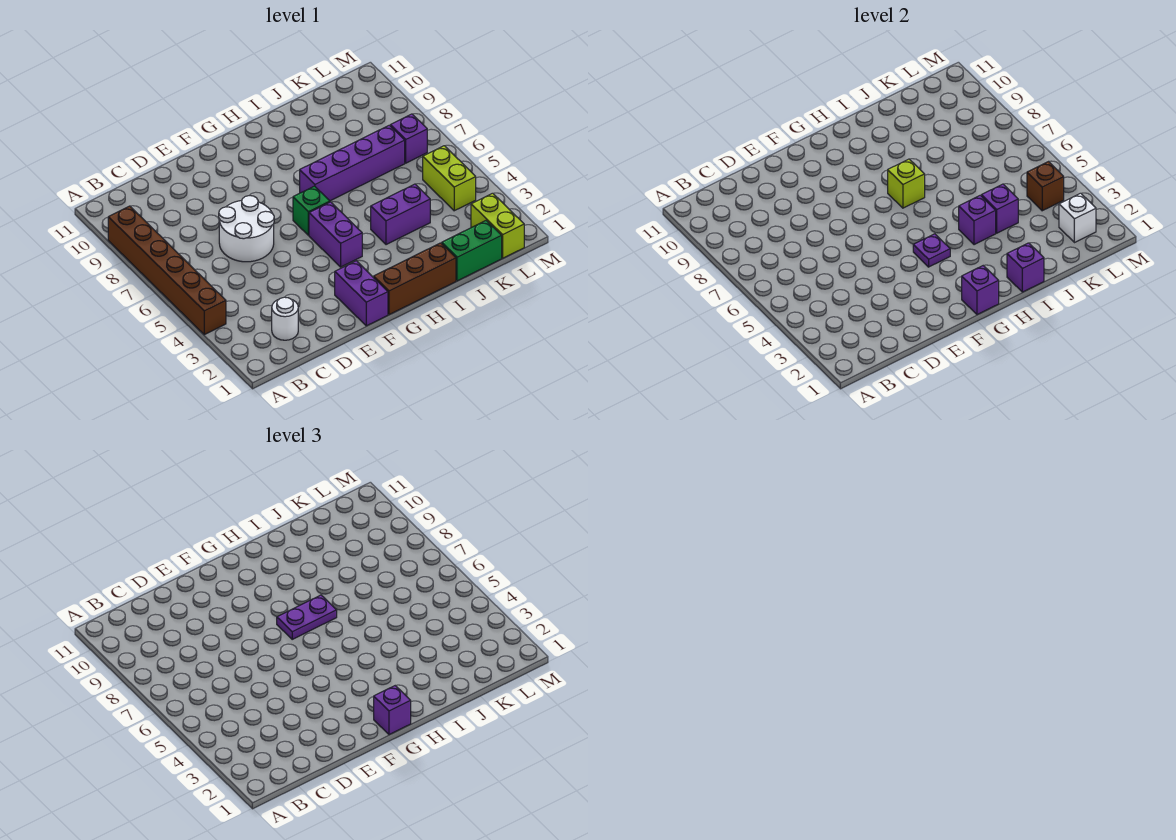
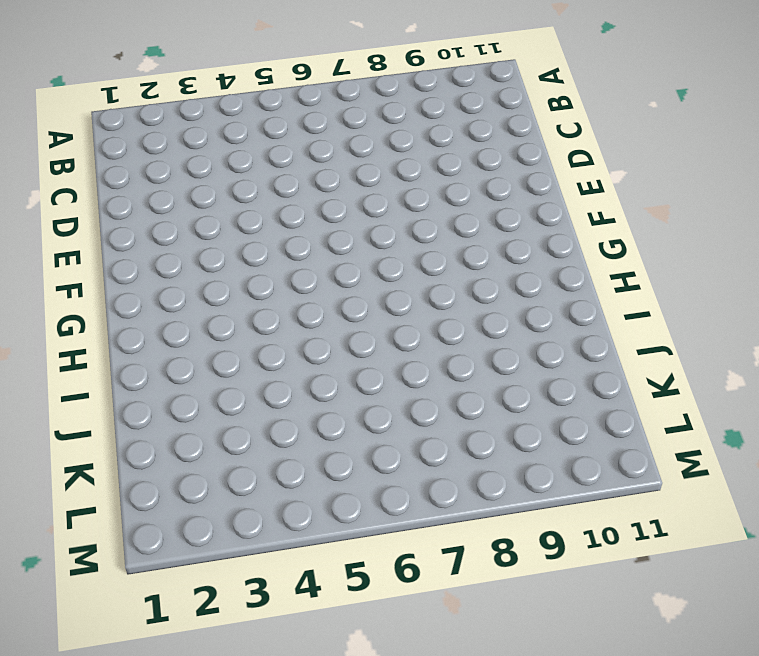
none -> brown 1x6 brick [108,206,226,335]
none -> white 1x1 round brick [272,297,298,340]
none -> white 2x2 round brick [219,196,274,262]

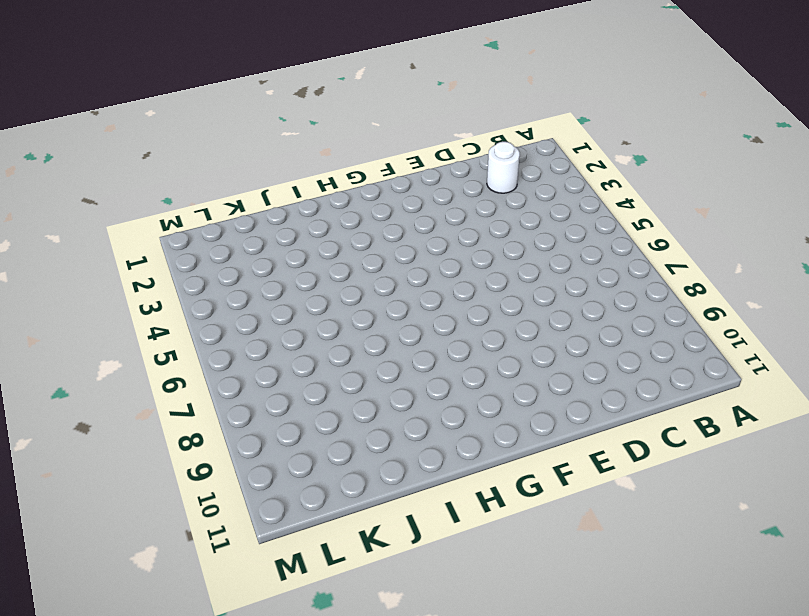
none -> brown 1x6 brick [108,206,226,335]
none -> white 2x2 round brick [219,196,274,262]
none -> purple 1x2 brick [335,261,388,326]

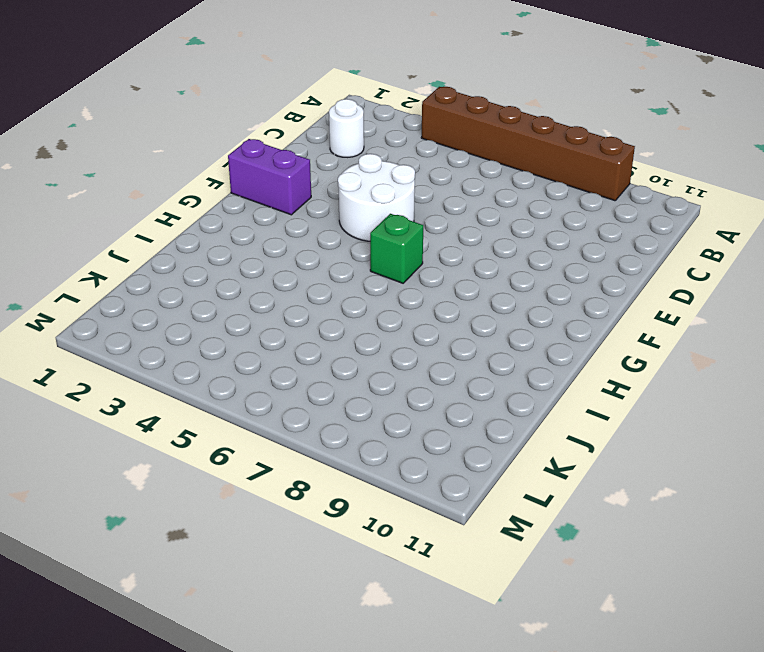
white 2x2 round brick [338,154,415,241] -> white 2x2 round brick moved to [219,196,274,262]
none -> brown 1x3 brick [374,243,456,315]
none -> purple 1x2 brick [309,202,362,267]
none -> purple 1x4 brick [300,125,405,201]

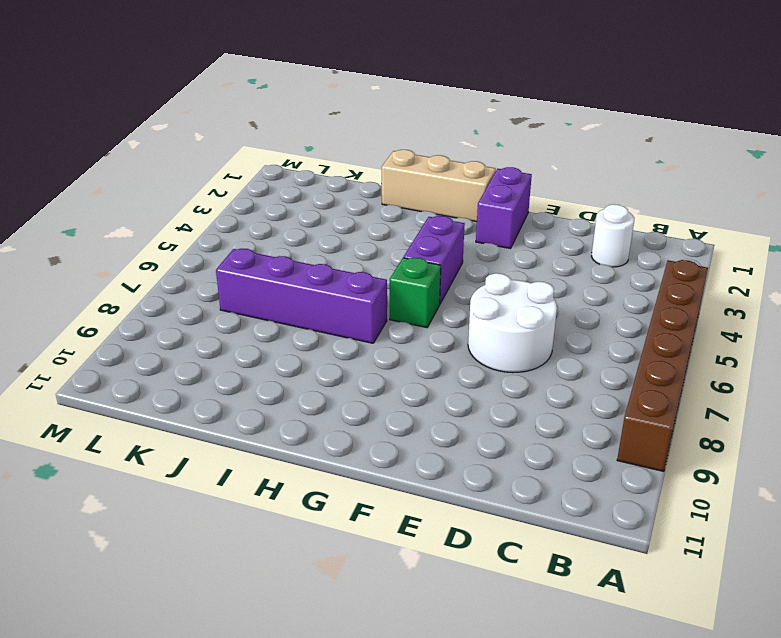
tan 1x3 brick [382,150,496,222] -> brown 1x3 brick [374,243,456,315]
none -> purple 1x2 brick [371,184,430,245]
none -> green 1x2 brick [442,221,502,281]
none -> lime 1x2 brick [471,193,524,258]

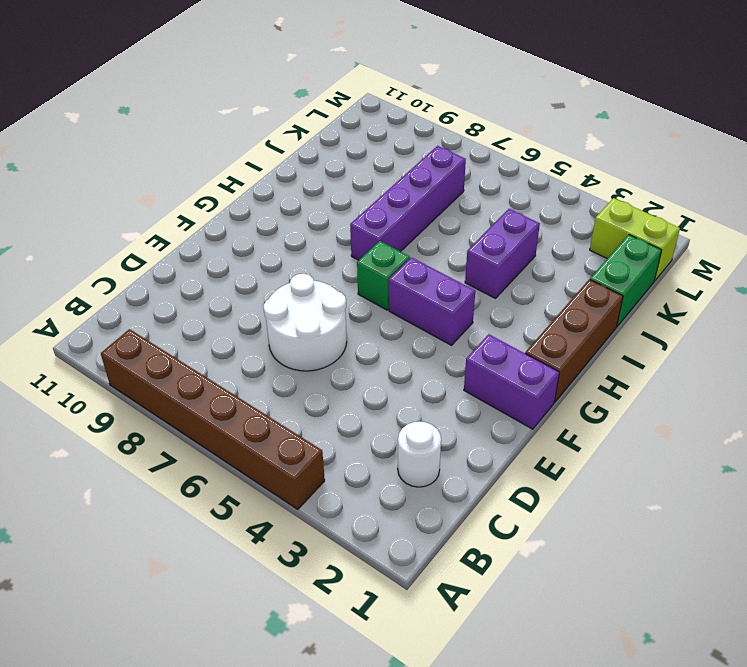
none -> lime 1x2 brick [423,146,476,211]
none -> purple 1x1 brick [390,114,427,163]
none -> purple 1x1 brick [962,266,999,315]

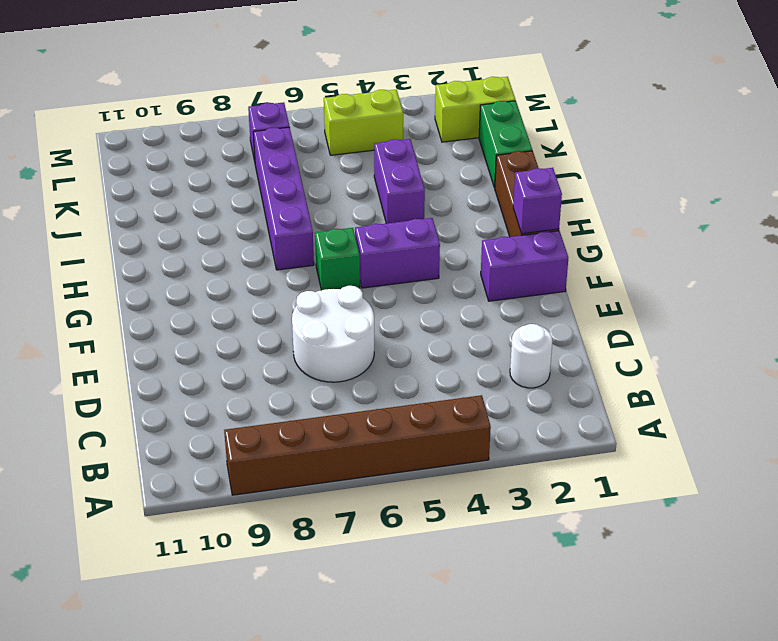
none -> purple 1x1 plate [913,234,950,267]
none -> lime 1x1 brick [888,159,925,208]
none -> purple 1x1 brick [1007,243,1044,292]

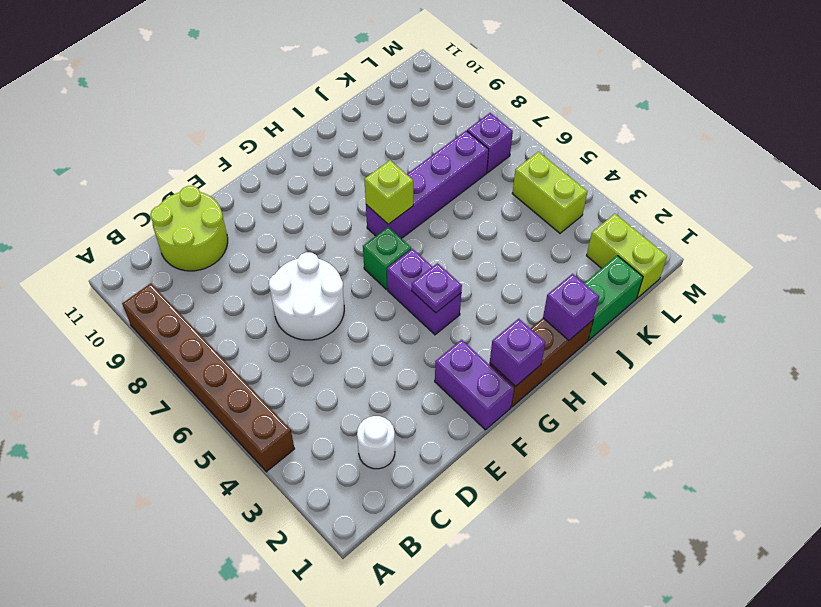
lime 2x2 round brick [150,186,228,271] -> none
none -> purple 1x2 brick [371,184,430,245]
none -> purple 1x1 brick [959,195,996,245]
none -> purple 1x1 brick [981,184,1018,233]

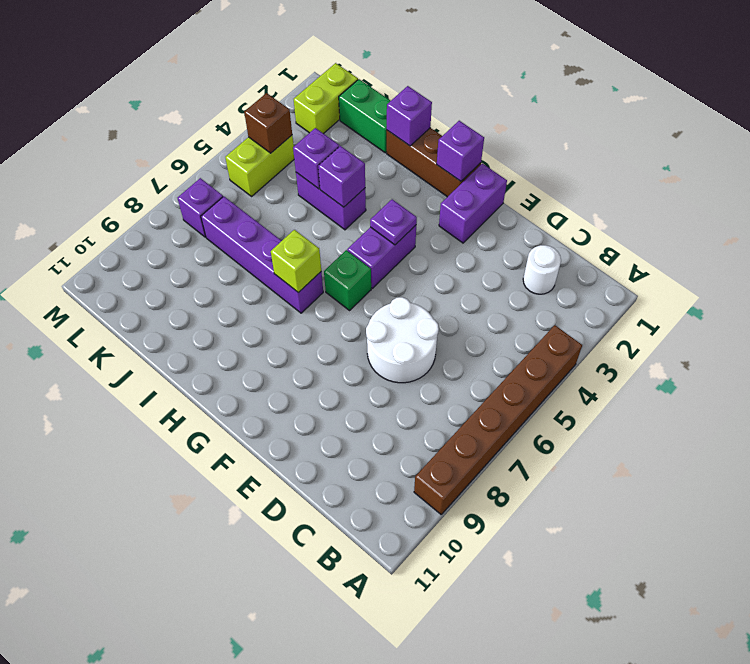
none -> white 1x1 brick [1059,193,1096,243]
none -> purple 1x1 brick [374,686,411,735]
none -> purple 1x2 plate [277,595,337,639]

